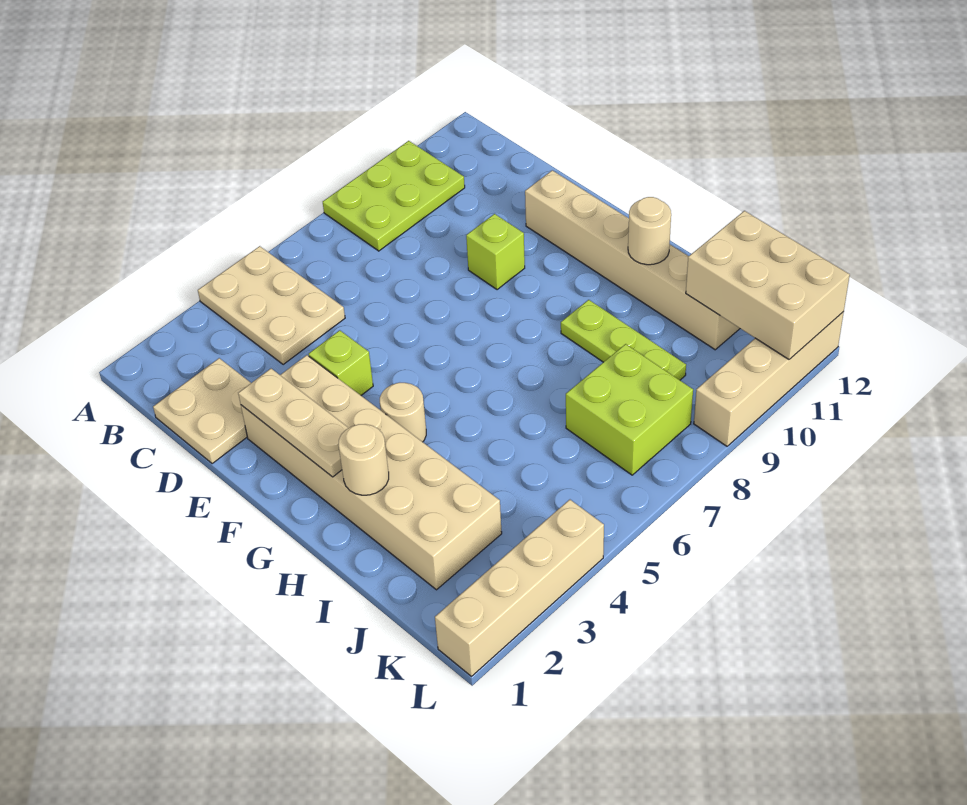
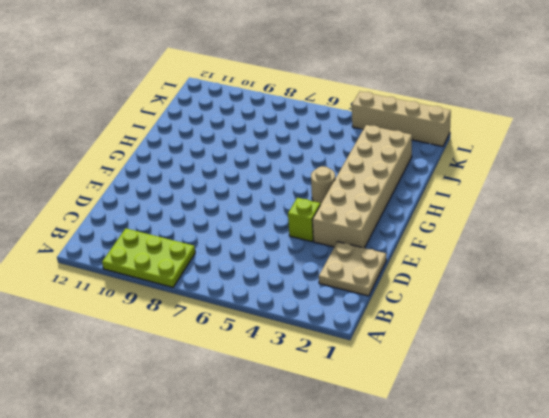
none -> tan 2x3 plate [198,246,345,365]
none -> lime 1x1 brick [466,214,525,290]
none -> tan 1x6 brick [525,170,740,350]

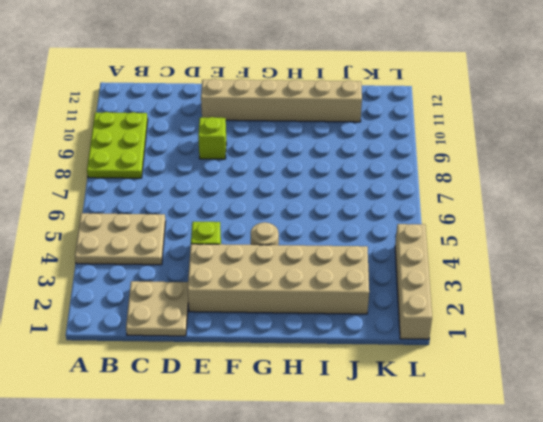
none -> lime 1x3 plate [561,300,686,380]
none -> lime 2x2 brick [566,344,693,475]
none -> tan 1x4 brick [694,312,844,446]

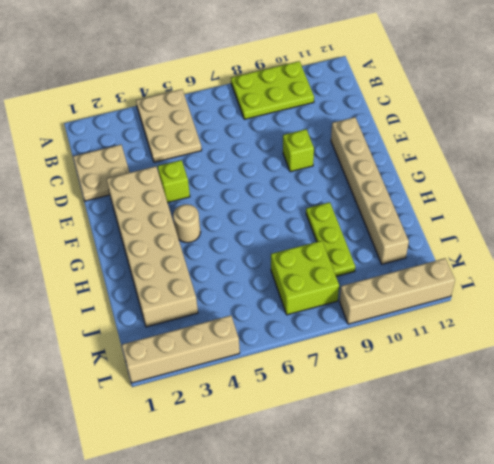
none -> tan 1x3 plate [238,369,348,477]
none -> tan 1x1 round brick [338,424,389,495]
none -> tan 1x1 round brick [628,197,671,265]

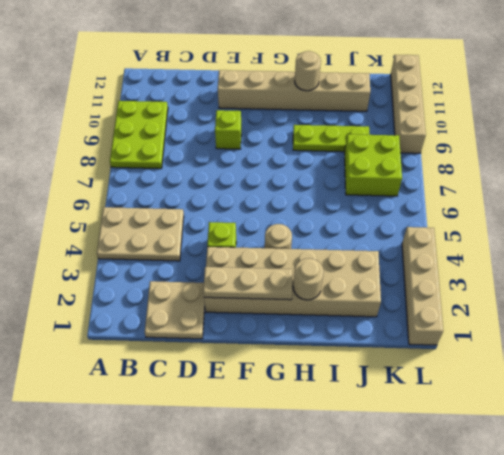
none -> tan 2x3 brick [686,211,850,359]

